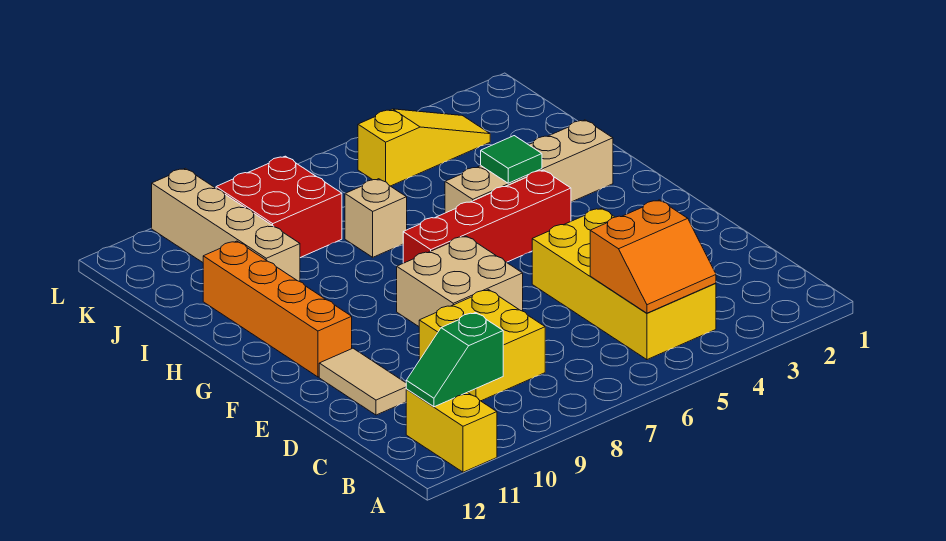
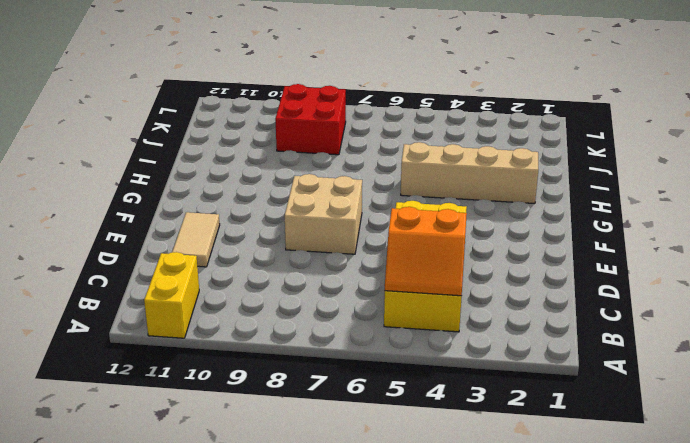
none -> yellow 2x2 brick [419,290,545,401]
none -> orange 1x4 brick [203,241,352,377]
none -> red 1x4 brick [403,170,571,263]

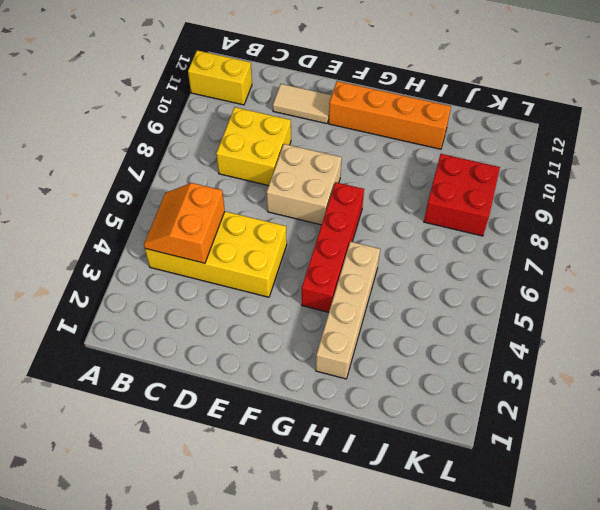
none -> tan 1x1 brick [345,179,407,257]
none -> tan 1x4 brick [152,168,300,282]
none -> yellow 1x3 slope [358,109,490,186]

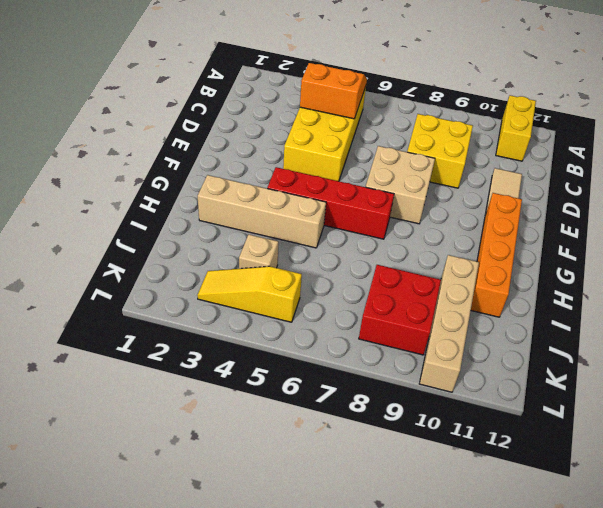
tan 1x1 brick [239,235,278,269] -> tan 1x1 brick moved to [345,179,407,257]
none -> green 1x2 slope [406,313,503,407]
none -> green 1x1 tile [481,136,542,183]

